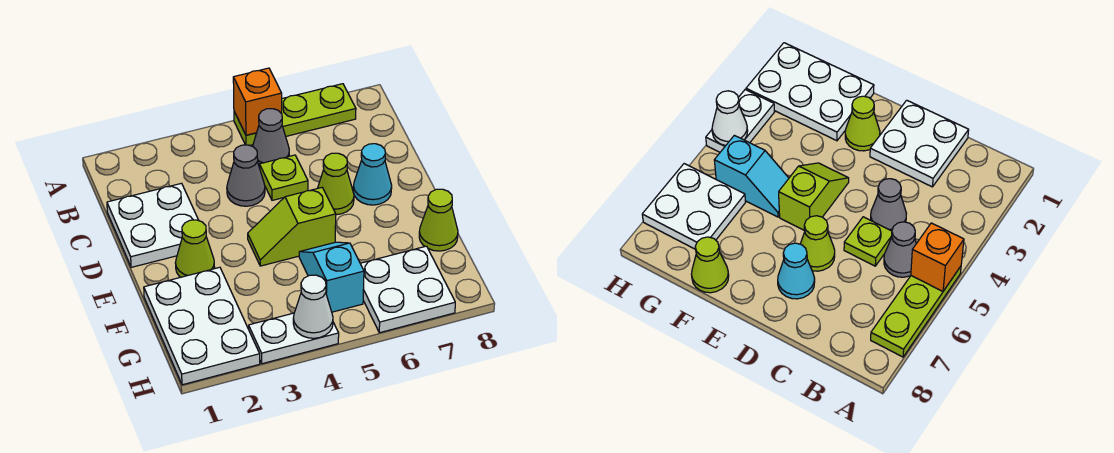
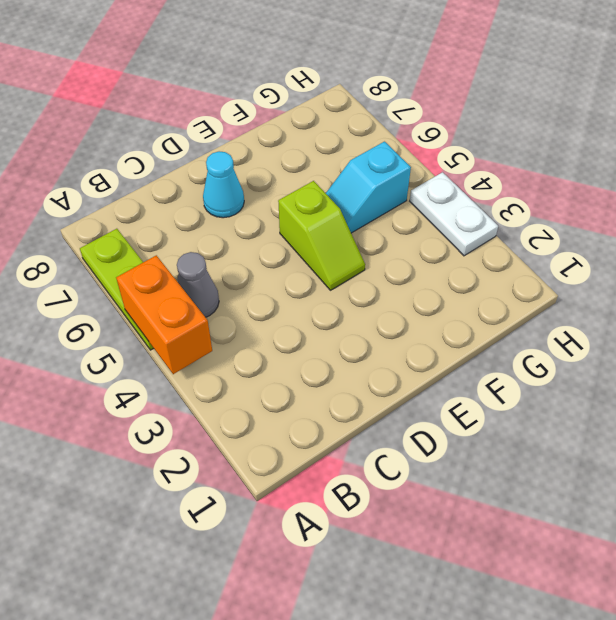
orange 1x2 brick [116,255,212,374] -> orange 1x1 brick [233,68,282,135]
none -> white 2x2 plate [107,183,198,267]
none -> grey 1x1 cone [227,145,265,206]
none -> lime 1x1 plate [260,155,308,200]

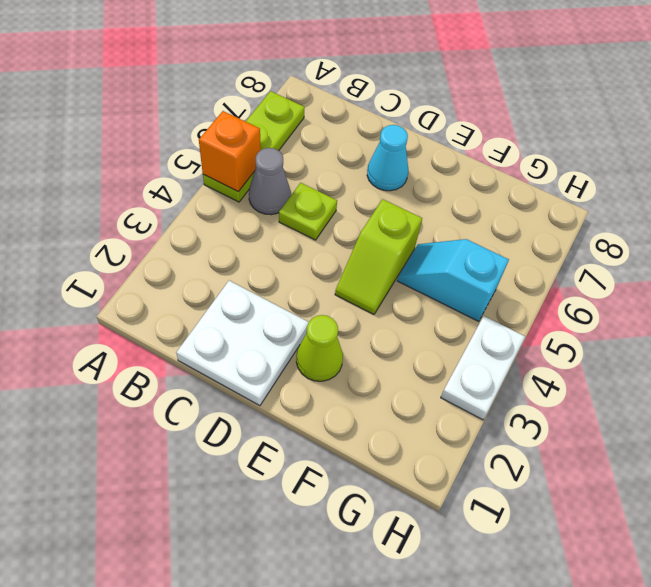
none -> grey 1x1 cone [227,145,265,206]
none -> lime 1x1 cone [318,153,354,215]
none -> white 2x3 plate [144,267,260,385]

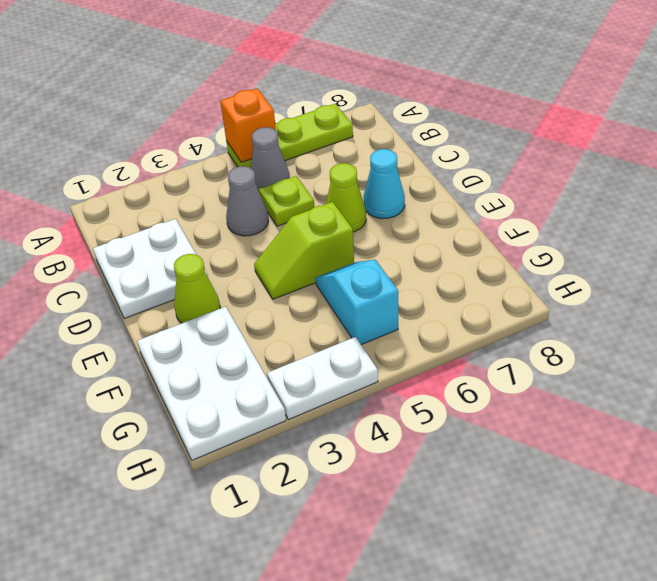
none -> lime 1x1 cone [419,189,458,251]
none -> white 2x2 plate [360,246,455,333]
none -> white 1x1 cone [293,275,333,338]

